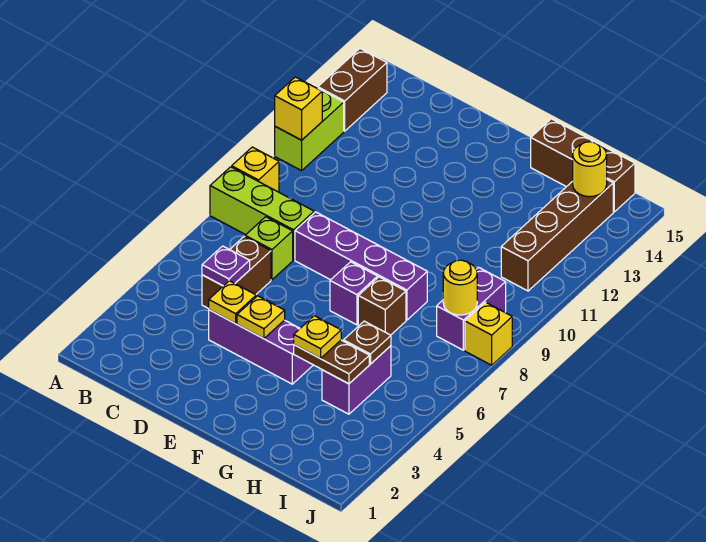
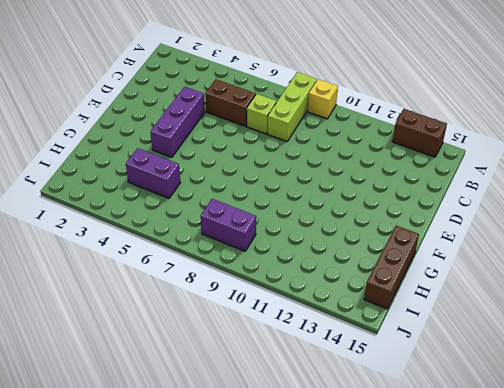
none -> lime 1x2 brick [275,88,344,171]
none -> purple 1x4 brick [295,212,427,320]
none -> purple 1x1 brick [330,262,378,325]

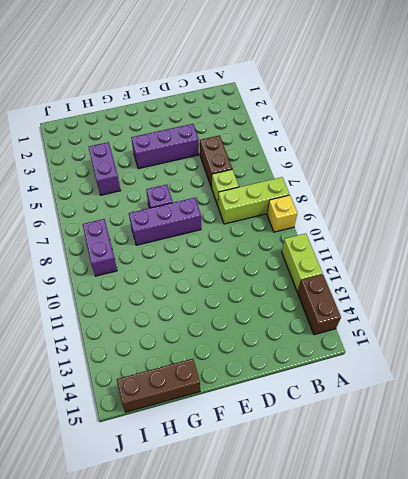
purple 1x3 brick [129,198,201,245] -> purple 1x4 brick [295,212,427,320]
none -> brown 1x1 brick [358,277,406,335]
none -> brown 1x4 brick [501,180,613,291]
none -> yellow 1x1 brick [465,302,512,365]

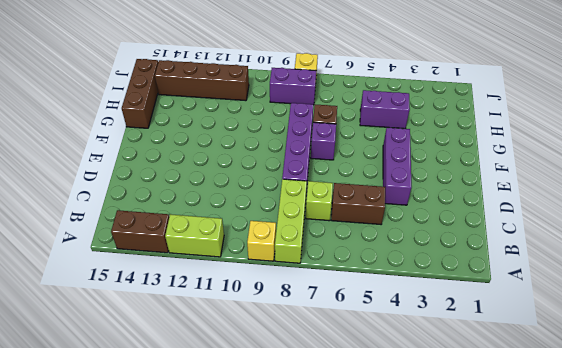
none -> yellow 1x1 brick [275,77,322,140]
none -> purple 1x1 plate [202,246,250,286]
none -> yellow 1x1 plate [209,281,256,324]

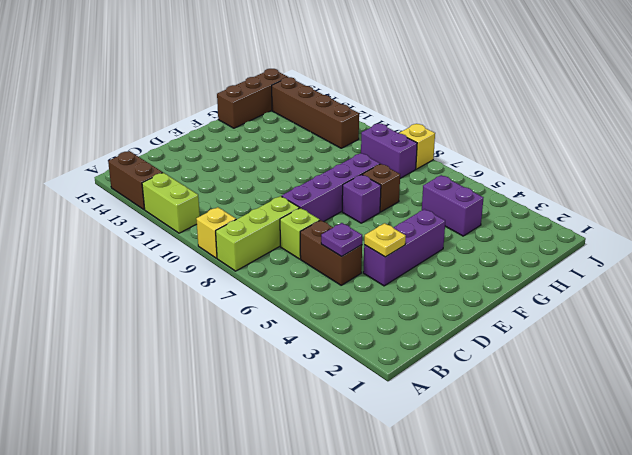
none -> yellow 1x1 brick [275,77,322,140]
none -> yellow 1x1 plate [237,296,285,339]
none -> brown 1x2 plate [294,340,369,384]

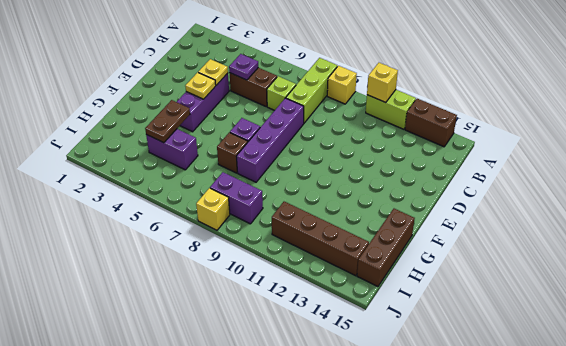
none -> brown 1x1 plate [344,321,391,364]
none -> yellow 1x1 round brick [443,260,477,315]
none -> yellow 1x1 round brick [573,142,607,197]

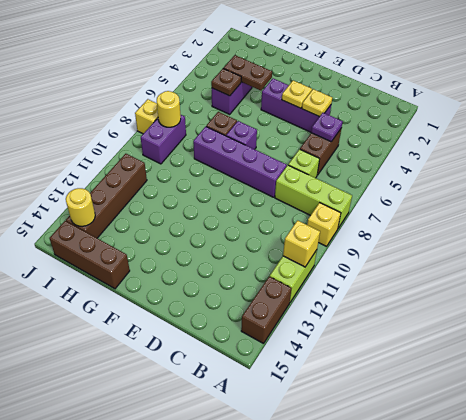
none -> yellow 1x1 plate [294,316,341,359]

